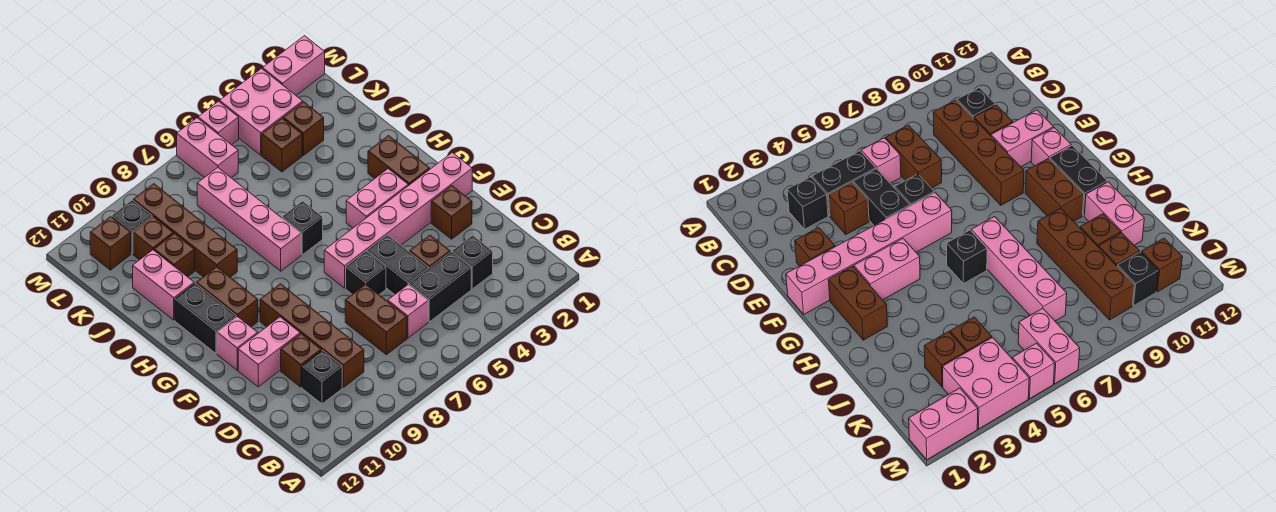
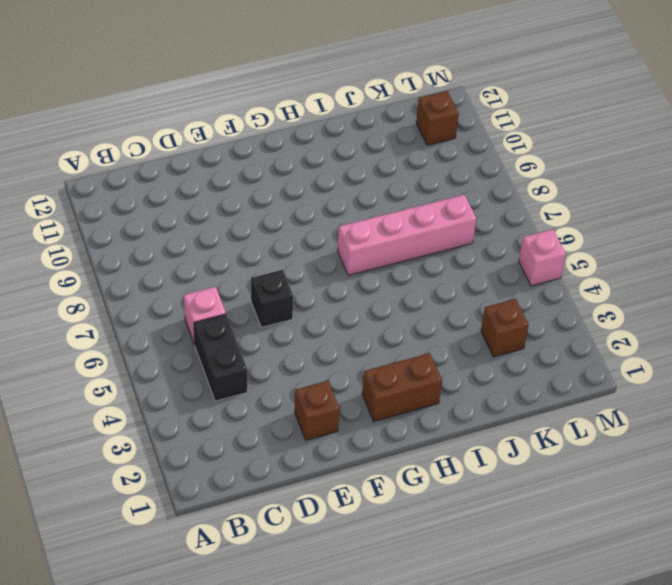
none -> black 1x1 brick [452,235,493,289]
none -> brown 1x2 brick [345,284,407,355]
none -> brown 1x4 brick [260,284,364,387]
none -> black 1x1 brick [302,350,342,404]

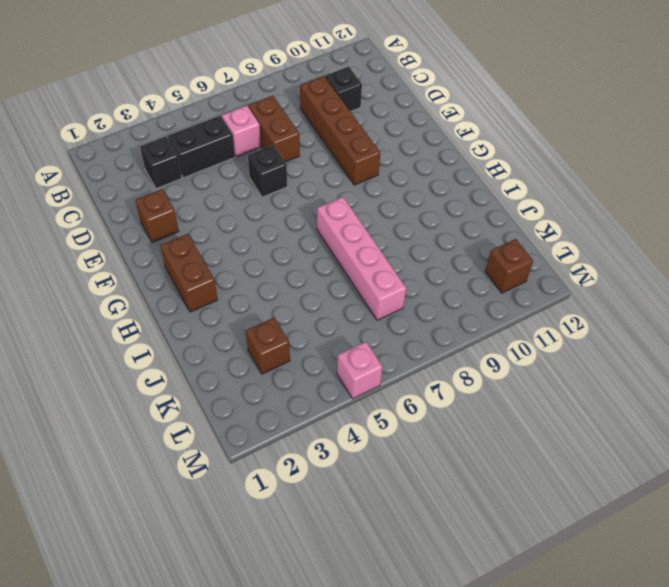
none -> brown 1x1 brick [410,235,450,268]
none -> black 1x2 brick [367,235,429,295]
none -> brown 1x1 brick [281,334,321,387]
none -> pink 1x2 brick [238,317,300,387]

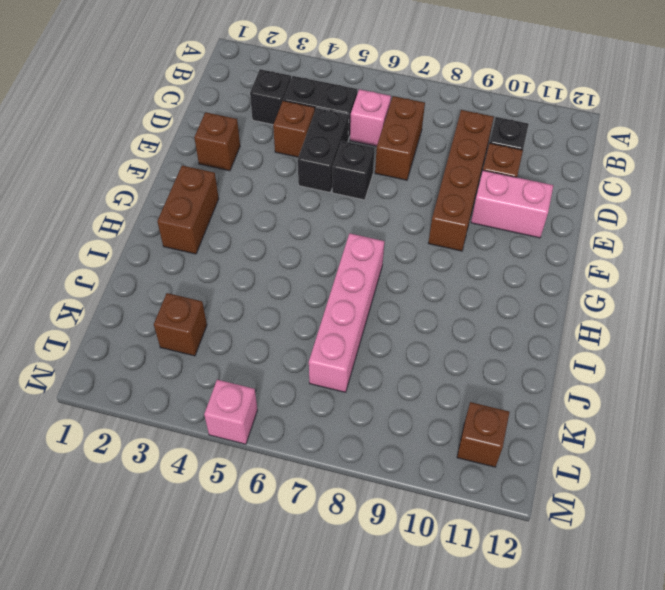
none -> pink 1x6 brick [324,153,472,288]
none -> pink 1x1 brick [217,316,258,370]
none -> pink 1x2 brick [346,169,408,228]
none -> brown 1x2 brick [196,267,258,327]

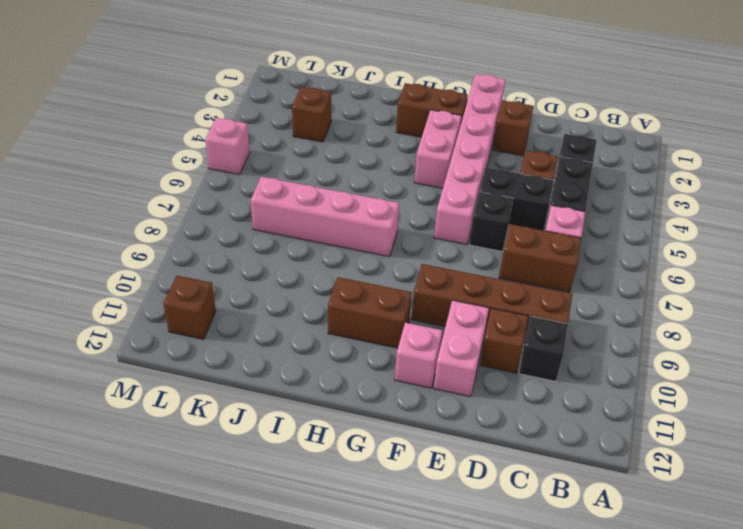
none -> black 1x2 brick [175,283,236,353]
none -> black 1x1 brick [282,201,323,255]
none -> brown 1x4 brick [133,184,237,277]
none -> pink 1x2 brick [133,250,194,320]

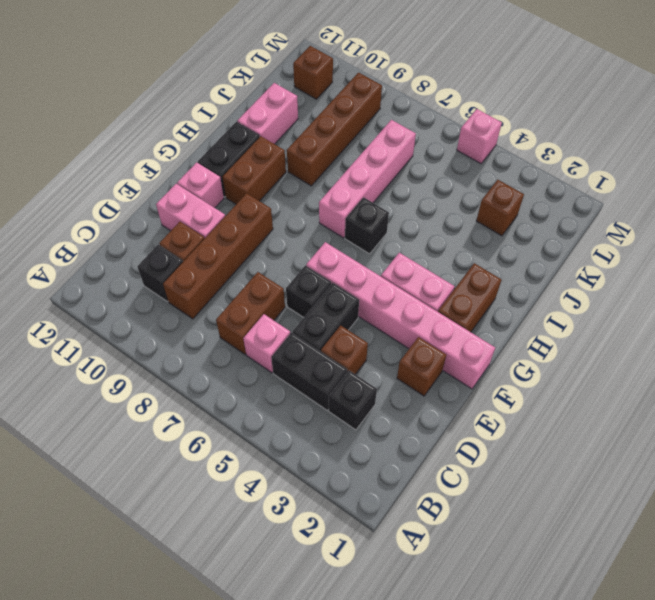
none -> brown 1x1 brick [154,234,195,277]
none -> brown 1x1 brick [262,118,302,172]
none -> brown 1x1 brick [133,217,173,260]
none -> pink 2x2 brick [220,69,303,155]

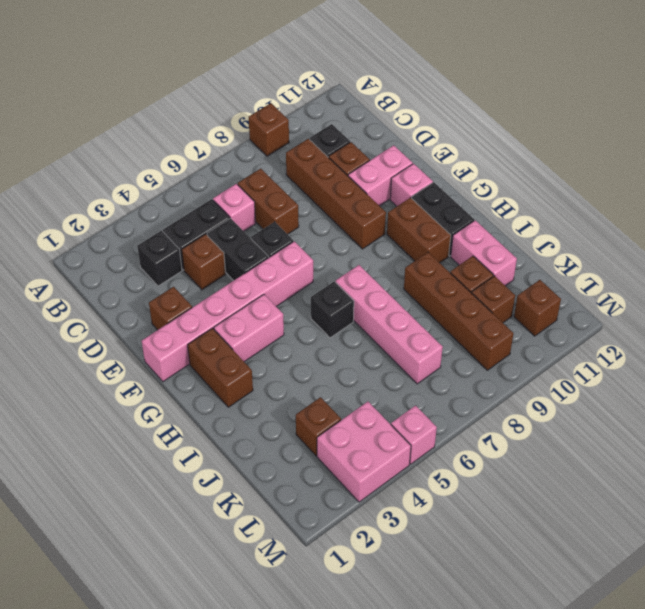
brown 1x1 brick [249,103,289,156] -> brown 1x1 brick moved to [262,118,302,172]
none -> pink 1x2 brick [177,118,238,178]
none -> black 1x1 brick [112,200,152,254]
none -> pink 1x2 brick [263,36,325,95]

